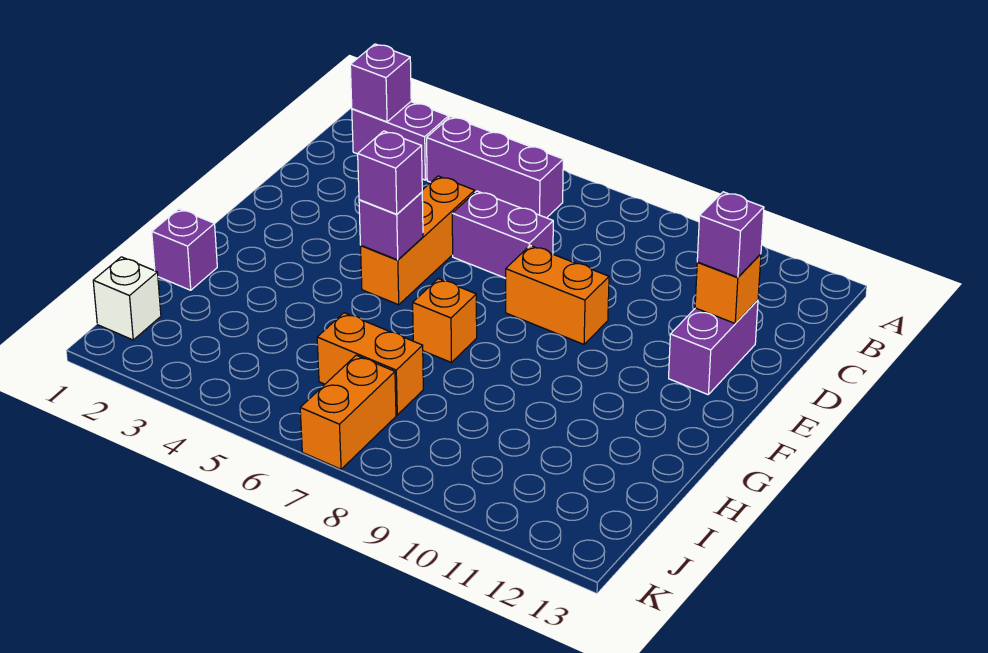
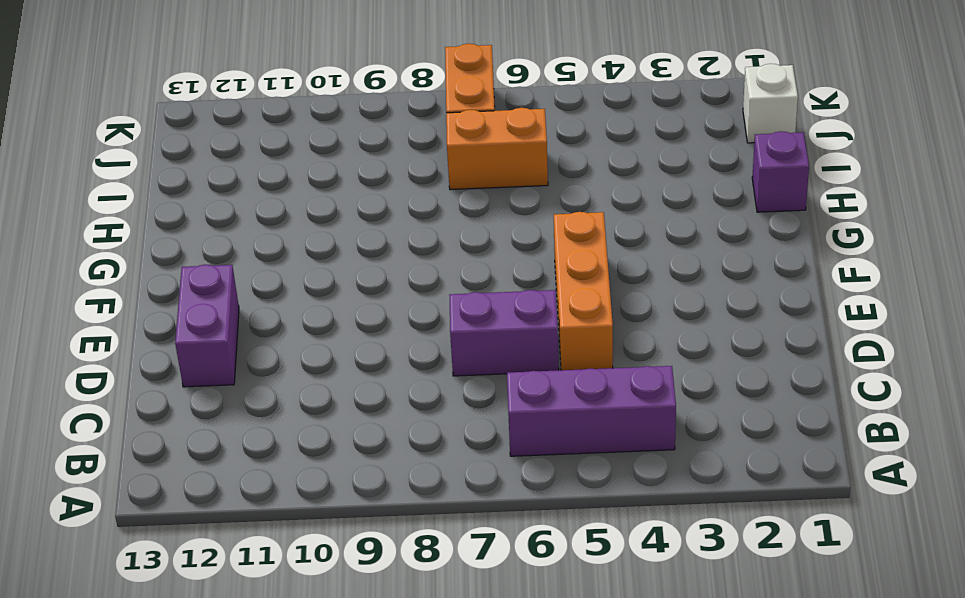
none -> purple 1x2 brick [352,102,449,180]
none -> orange 1x2 brick [506,246,609,344]
none -> orange 1x1 brick [413,279,477,363]

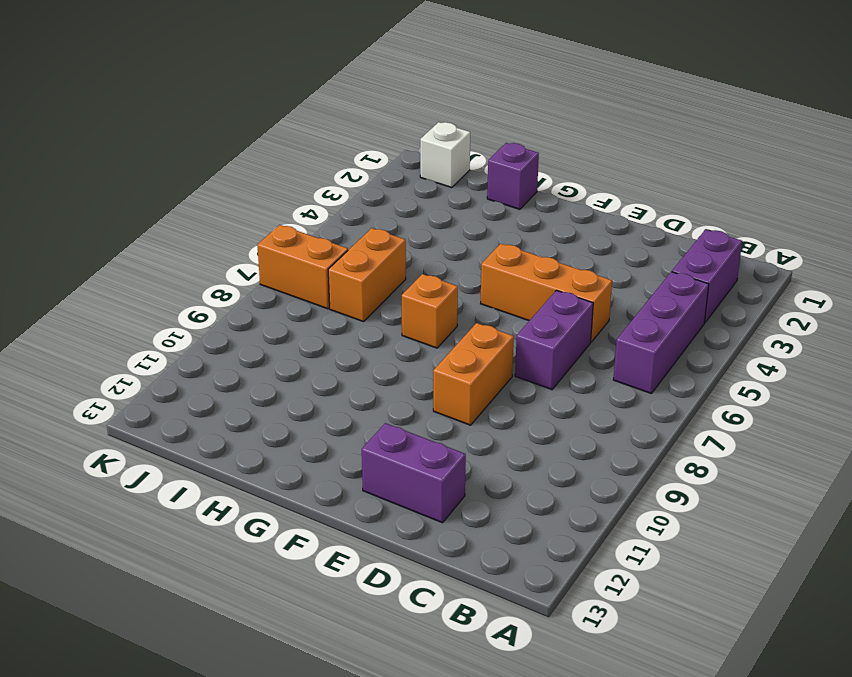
none -> purple 1x1 brick [350,44,411,122]
none -> orange 1x1 brick [695,254,761,323]
none -> purple 1x1 brick [359,192,423,260]

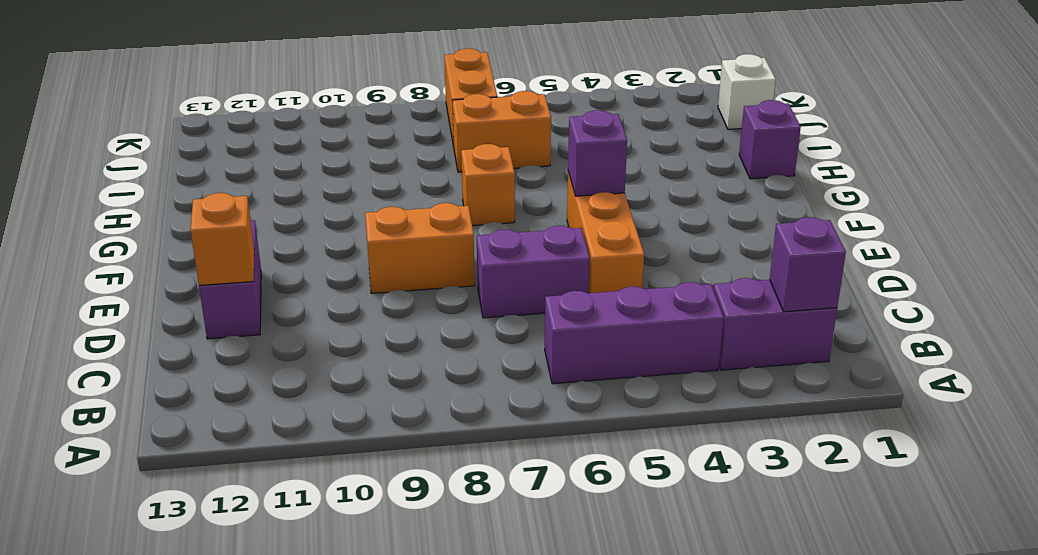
none -> purple 1x1 brick [697,192,764,277]
none -> purple 1x1 brick [358,131,422,214]

